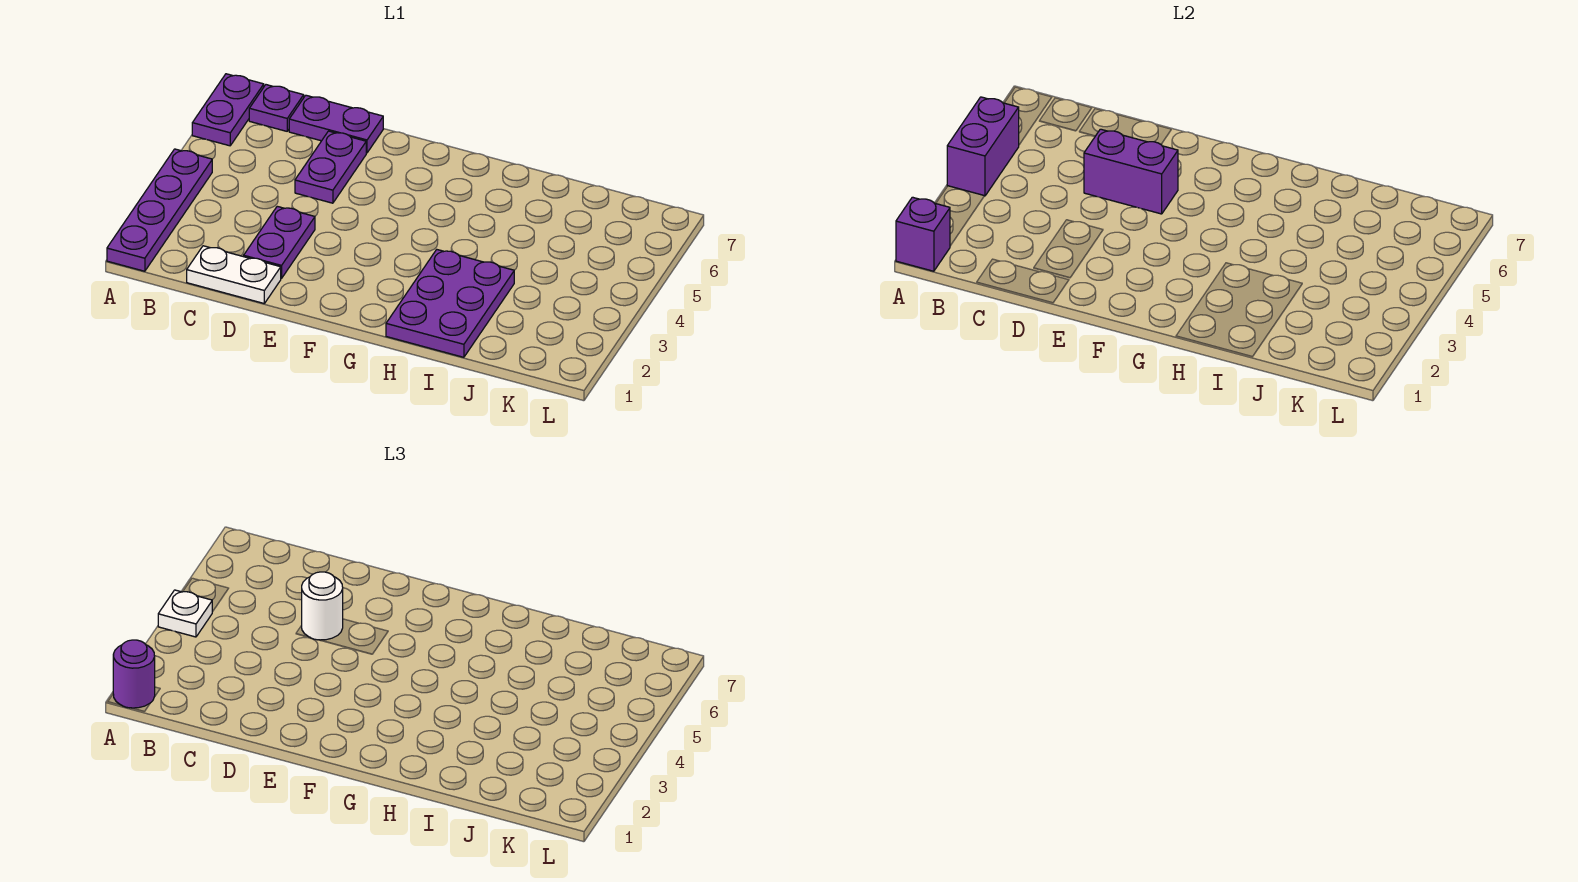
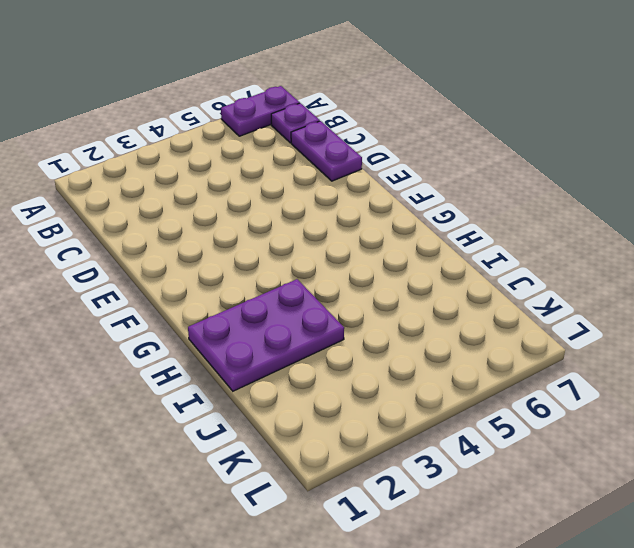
none -> purple 1x4 plate [107,149,212,271]
none -> white 1x2 plate [187,246,281,303]
none -> purple 1x2 plate [244,206,315,278]

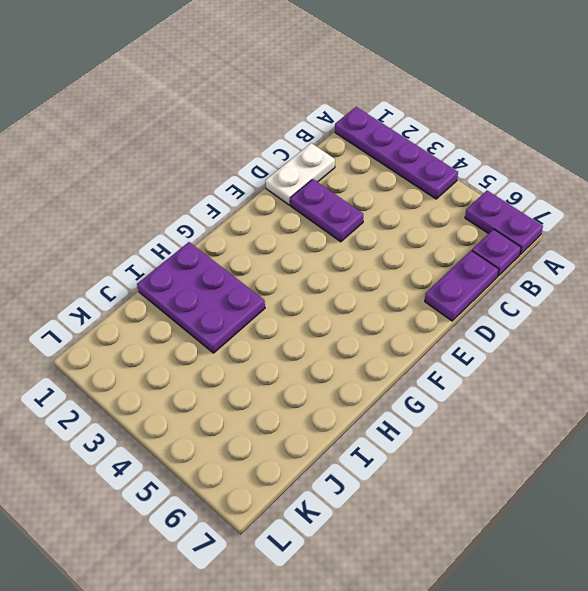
none -> purple 1x2 plate [295,131,366,203]
none -> purple 1x1 brick [896,197,950,271]
none -> purple 1x2 brick [947,97,1019,196]

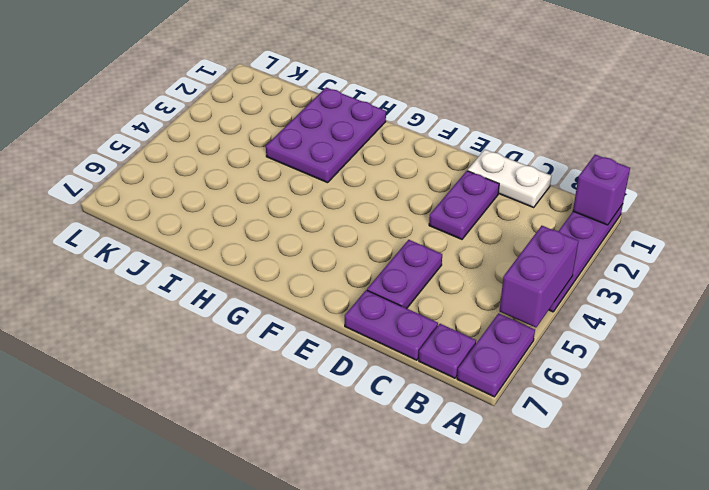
none -> purple 1x2 brick [1084,129,1178,214]
none -> purple 1x1 round brick [113,640,155,708]
none -> white 1x1 plate [158,590,212,637]

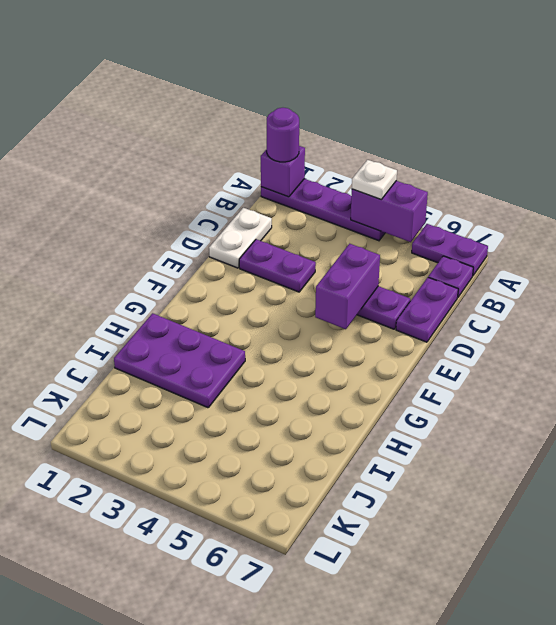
none -> white 1x1 round brick [302,572,343,640]

